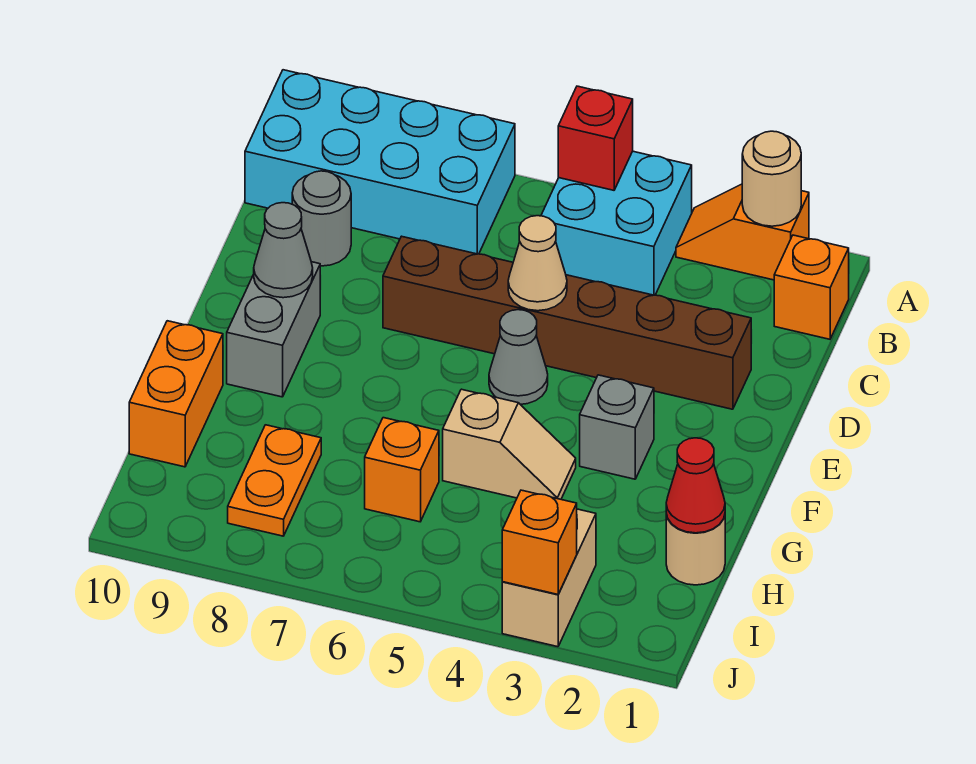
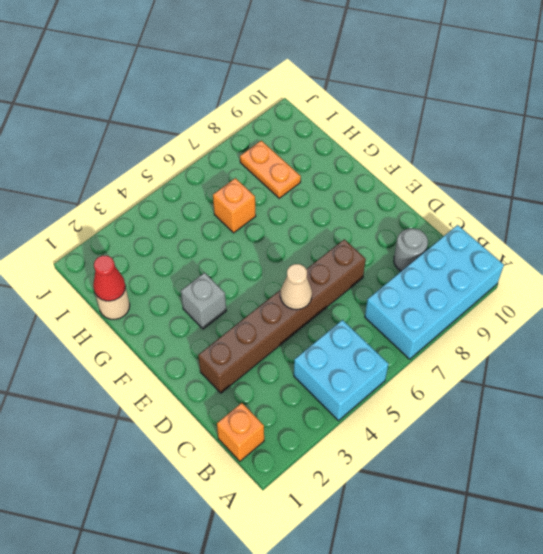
none -> orange 1x2 slope [676,184,809,280]
none -> grey 1x1 cone [489,310,548,404]
none -> grey 1x2 brick [227,262,320,397]

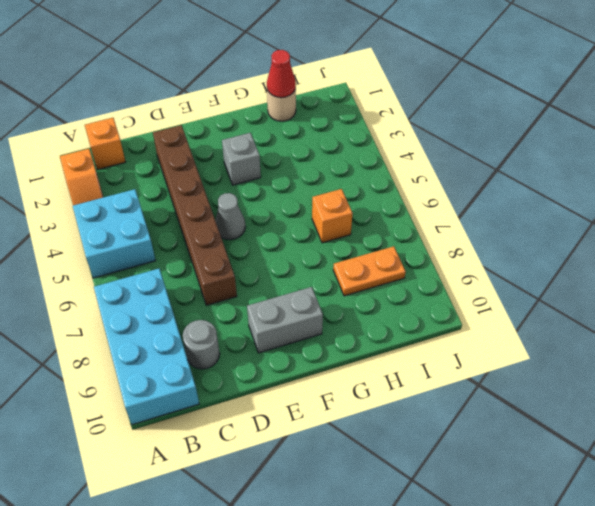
none -> tan 1x2 slope [443,389,576,499]
none -> orange 1x2 brick [129,321,223,467]
none -> tan 1x2 brick [502,509,596,647]

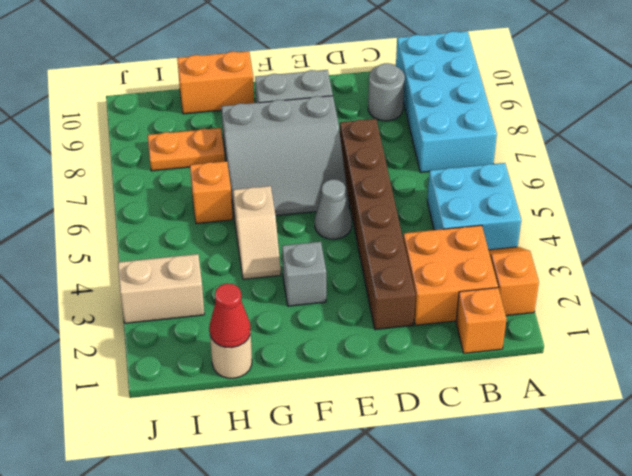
orange 2x2 brick [403,225,498,325] -> none
grey 3x3 slope [222,96,349,219] -> none
none -> tan 1x1 round brick [742,131,801,226]
none -> red 1x1 brick [558,86,633,190]
none -> tan 1x1 cone [508,216,567,311]

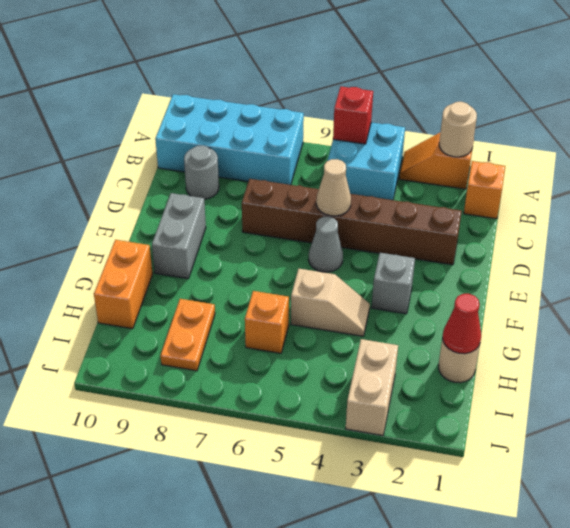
none -> grey 1x1 cone [254,203,313,298]
none -> orange 1x1 brick [502,490,577,594]

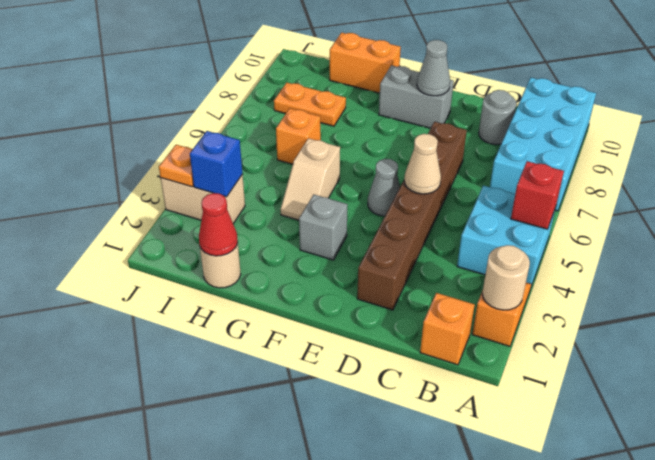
blue 1x1 brick [190,131,242,197] -> none
orange 1x1 plate [159,145,194,187] -> orange 1x1 brick [502,490,577,594]

